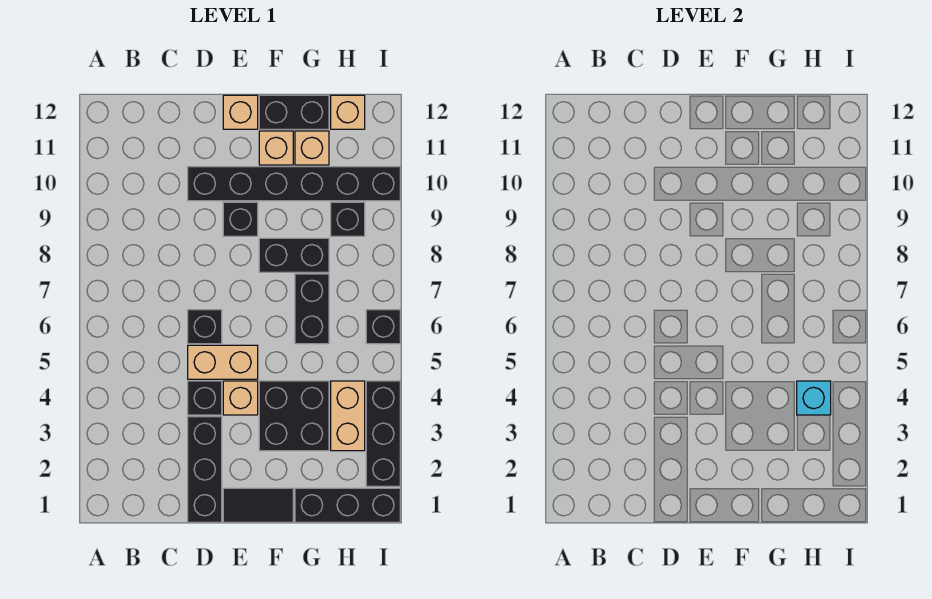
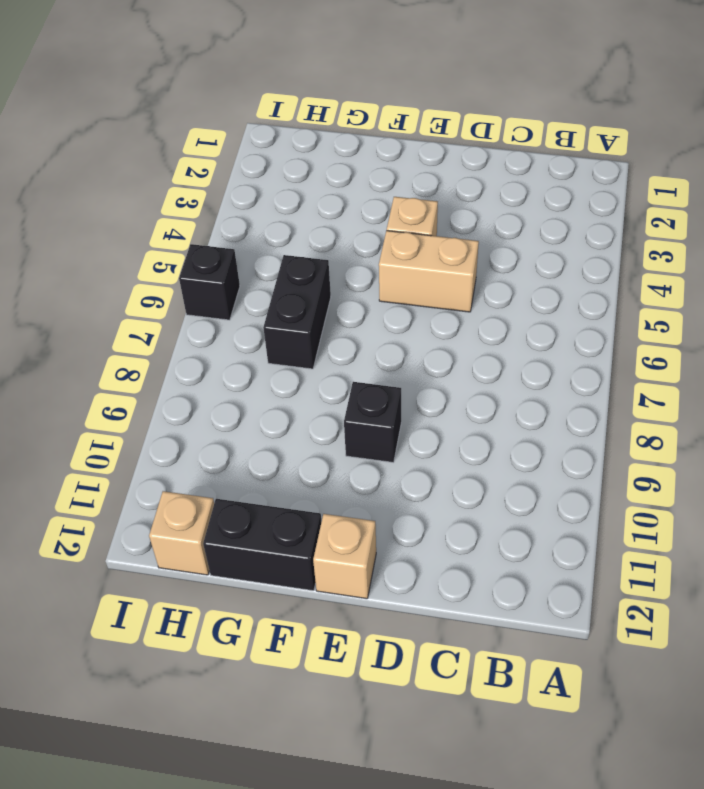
none -> black 1x3 brick [188,417,222,522]
none -> black 1x1 brick [188,381,222,415]
none -> black 1x1 brick [188,310,222,344]

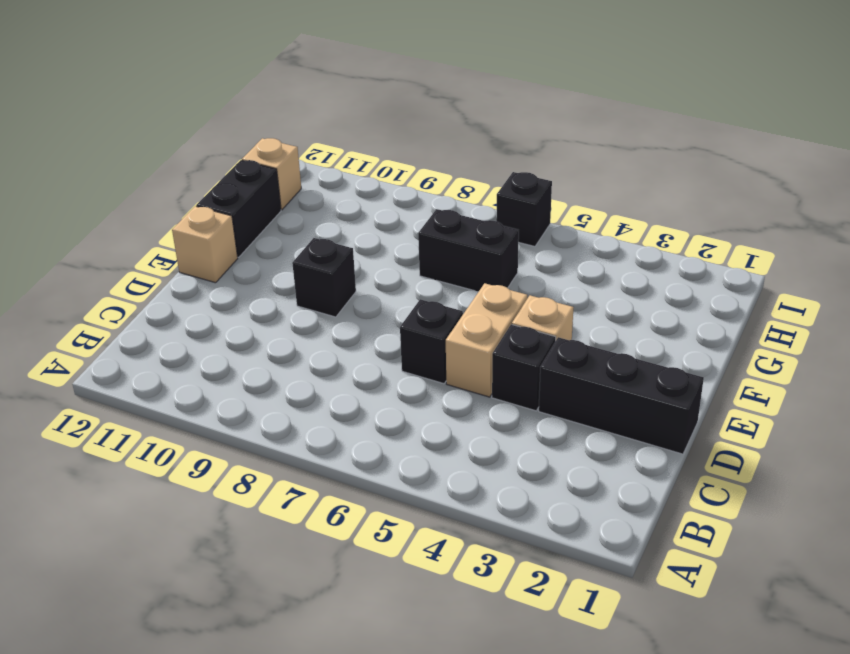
none -> black 1x6 brick [188,167,400,201]
none -> black 1x2 tile [223,488,293,522]
none -> black 2x2 brick [259,381,329,451]

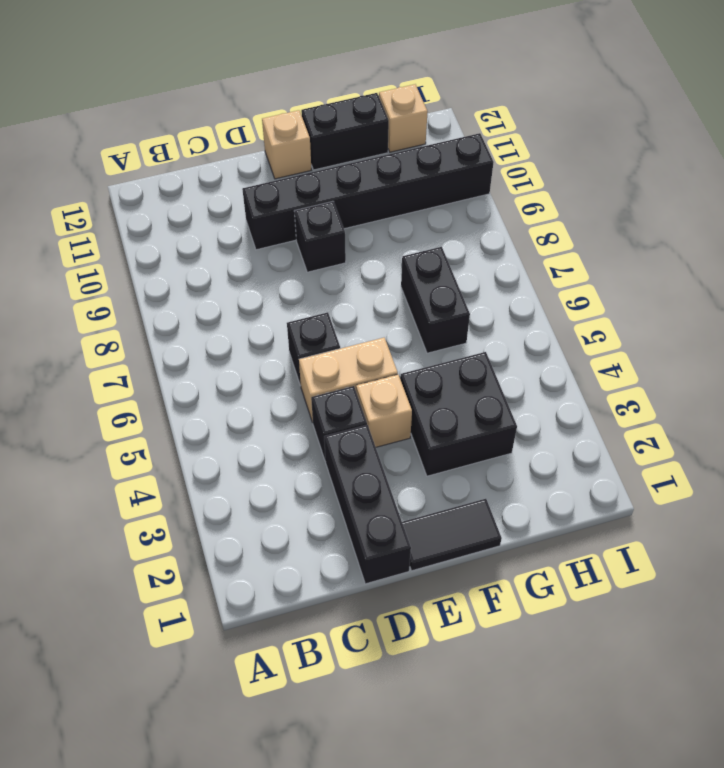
none -> black 1x2 brick [259,238,329,272]
none -> tan 1x1 brick [259,131,293,165]
none -> black 1x3 brick [295,488,400,522]

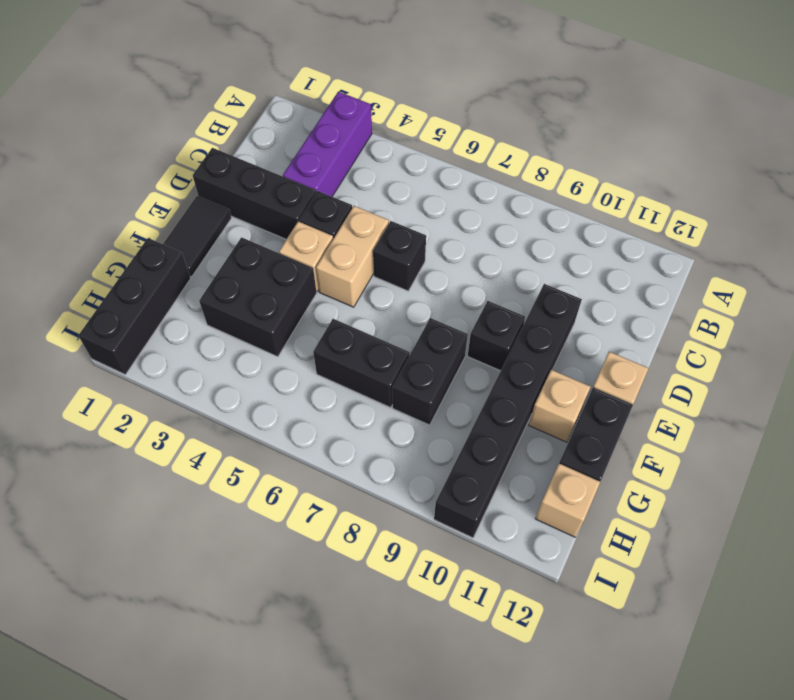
purple 1x3 brick [283,92,372,196] -> none
none -> tan 1x1 brick [295,131,329,165]
none -> tan 1x2 brick [331,381,365,451]
none -> black 1x1 brick [331,202,365,236]

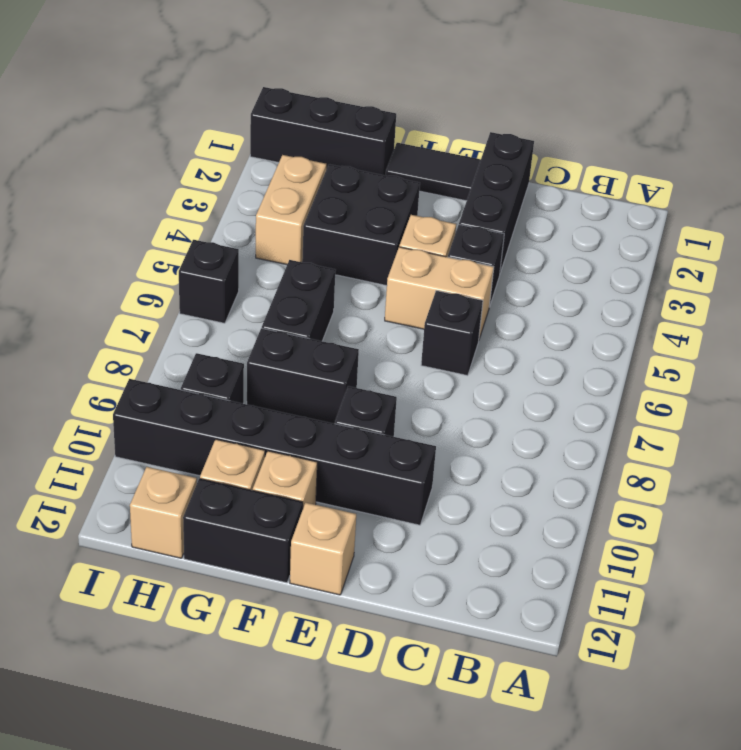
none -> black 1x3 brick [366,381,400,486]
none -> cyan 1x1 brick [797,381,831,415]

